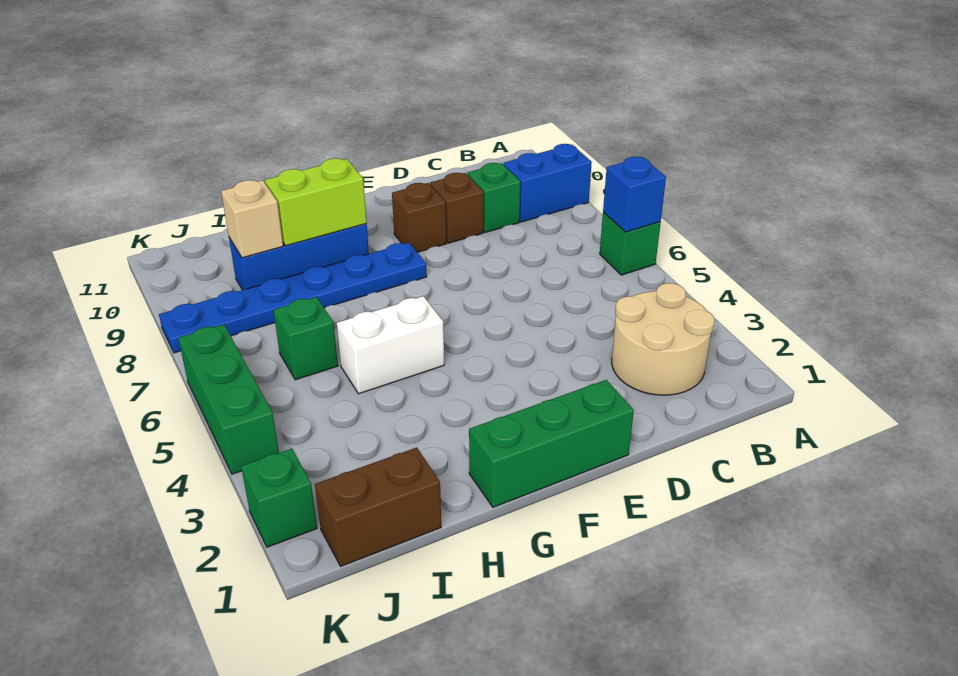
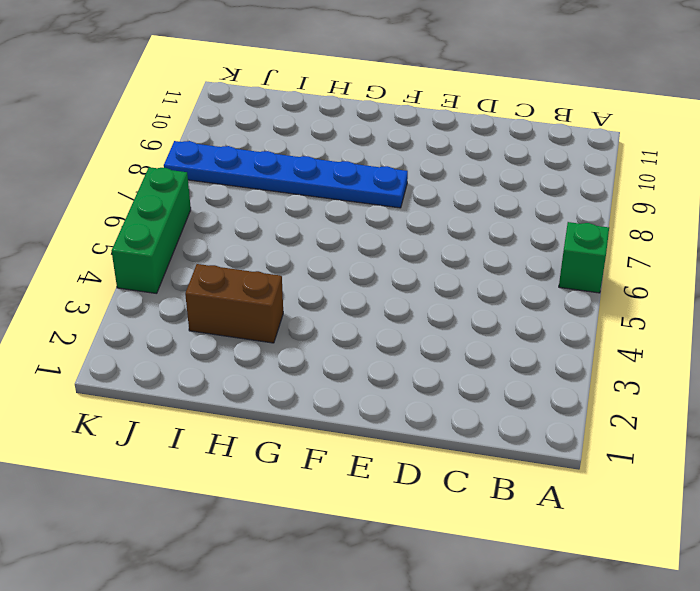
brown 1x2 brick [185,264,283,343] -> brown 1x2 brick moved to [315,448,441,566]
none -> blue 1x2 brick [504,144,592,222]
none -> tan 2x2 round brick [612,283,715,395]
none -> green 1x1 brick [467,163,520,232]

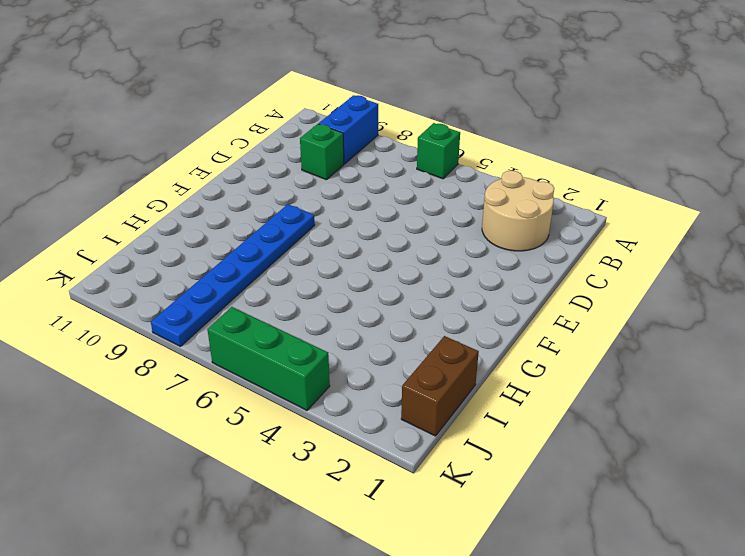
none -> brown 1x1 brick [430,173,484,243]
none -> green 1x3 brick [469,380,634,507]
none -> brown 1x1 brick [392,183,447,252]

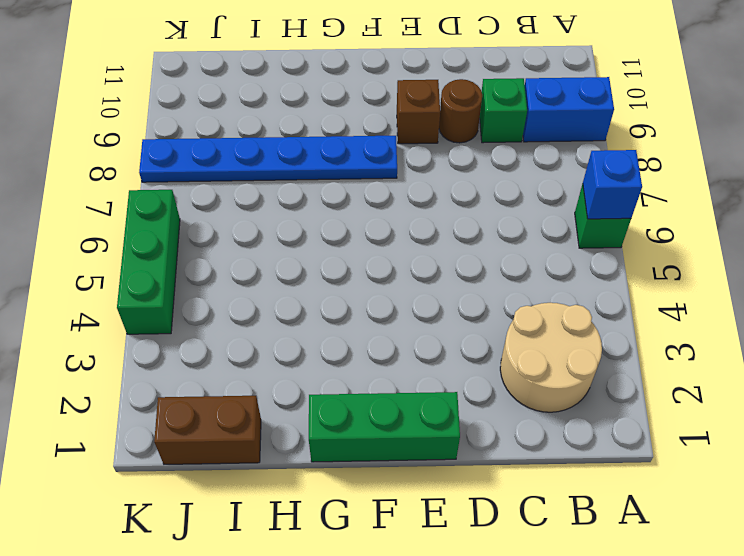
brown 1x1 round brick [439,79,482,143] -> brown 1x1 brick [430,173,484,243]
none -> white 1x2 brick [337,296,444,394]
none -> blue 1x3 brick [229,224,369,290]
none -> green 1x1 brick [273,297,338,380]

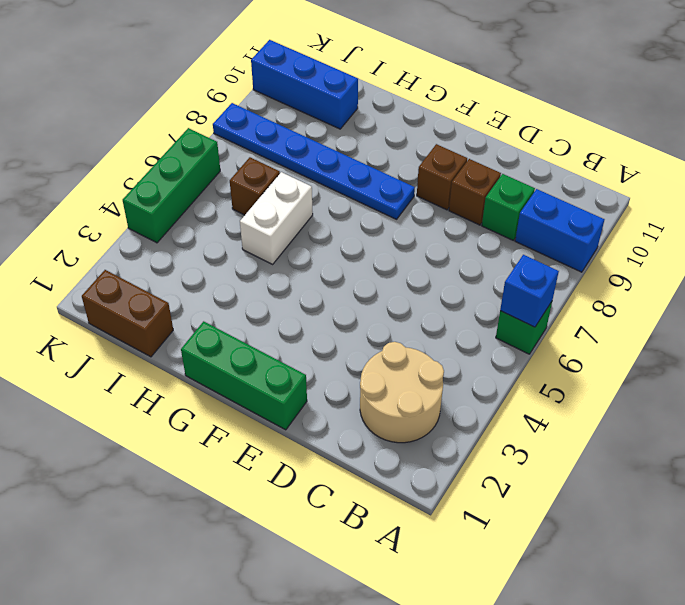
white 1x2 brick [240,172,313,264] -> white 1x2 brick turned to [337,296,444,394]
brown 1x1 brick [230,157,280,215] -> green 1x1 brick [273,297,338,380]
blue 1x3 brick [251,40,358,129] -> blue 1x3 brick moved to [229,224,369,290]
none -> green 1x1 brick [241,449,317,547]
none -> lime 1x2 brick [265,158,367,246]
none -> tan 1x1 brick [221,180,283,258]

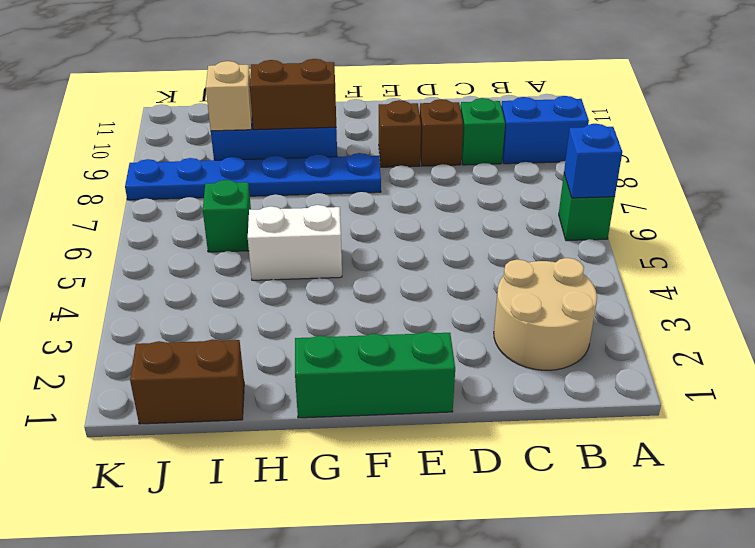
brown 1x2 brick [250,59,336,130] -> lime 1x2 brick [265,158,367,246]
none -> green 1x1 brick [241,449,317,547]
none -> green 1x3 brick [178,324,279,474]

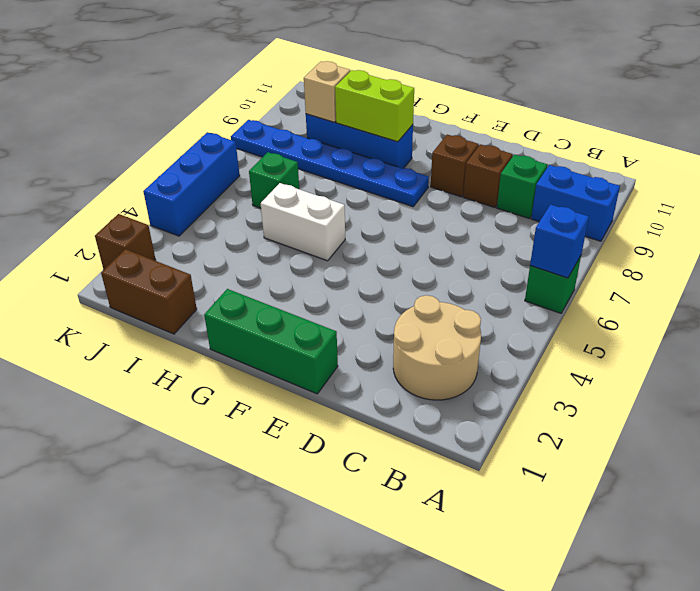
brown 1x1 brick [95,214,156,270] -> green 1x1 brick [241,449,317,547]
blue 1x3 brick [143,132,240,236] -> green 1x3 brick [178,324,279,474]

